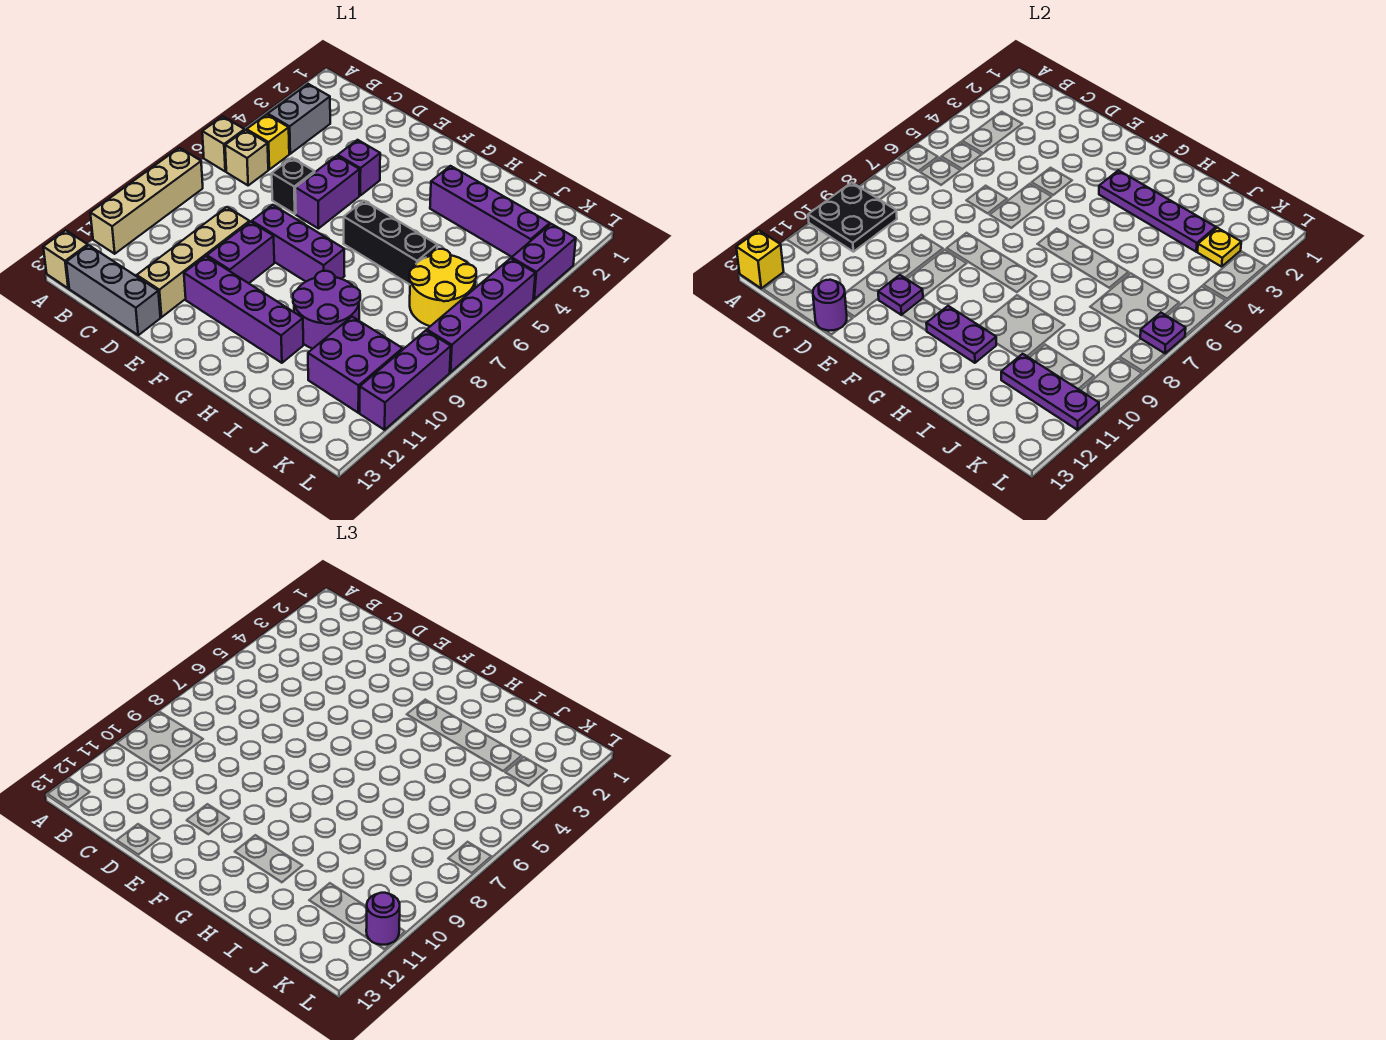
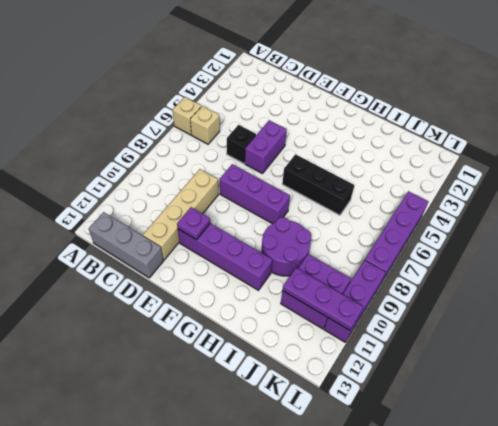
none -> tan 1x4 brick [90,148,203,254]
none -> tan 1x1 brick [43,230,88,288]
none -> grey 1x2 brick [268,84,330,154]
none -> yellow 1x1 brick [247,114,289,169]

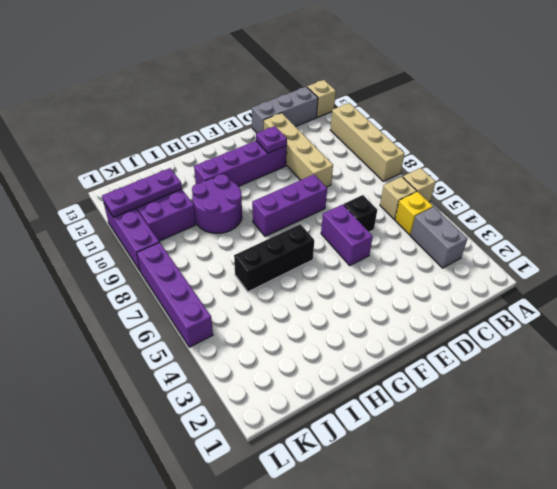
none -> purple 1x1 brick [338,140,380,195]
none -> purple 1x2 brick [207,222,274,283]
none -> purple 1x4 brick [430,166,550,257]
none -> yellow 2x2 round brick [409,249,476,326]

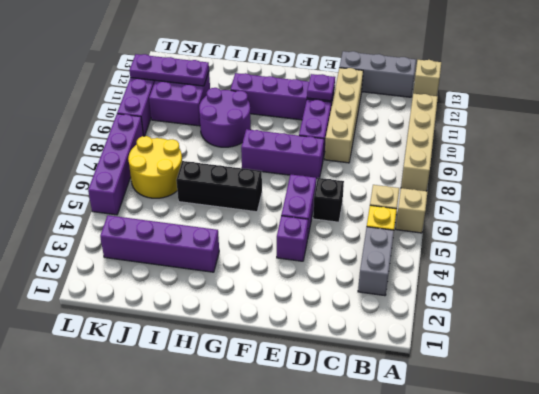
none -> purple 1x2 brick [512,224,576,299]
none -> black 2x2 plate [808,183,897,252]
none -> yellow 1x1 brick [736,230,784,288]
none -> purple 1x1 round brick [813,280,847,331]

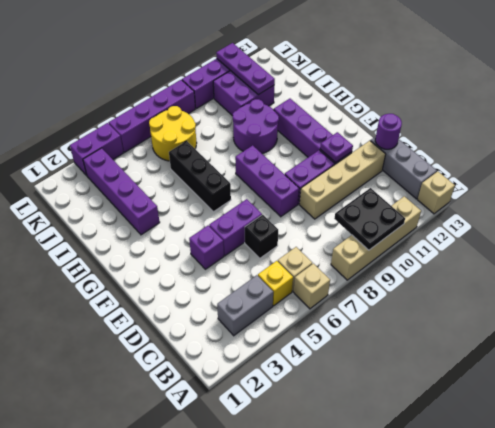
none -> yellow 1x1 brick [736,230,784,288]
none -> purple 1x4 plate [1099,170,1216,252]
none -> purple 1x2 plate [926,306,996,363]
none -> yellow 1x1 plate [1198,228,1241,267]

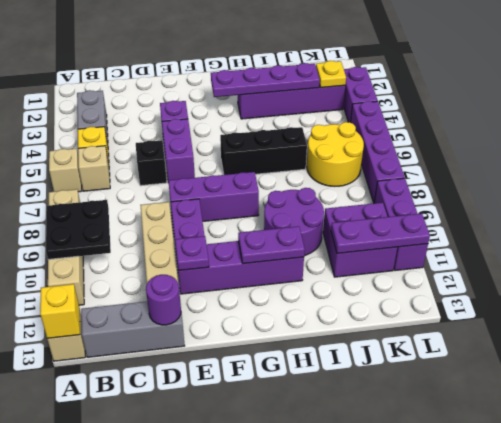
none -> purple 1x1 plate [1140,313,1186,353]
none -> purple 1x1 round brick [366,893,400,945]

